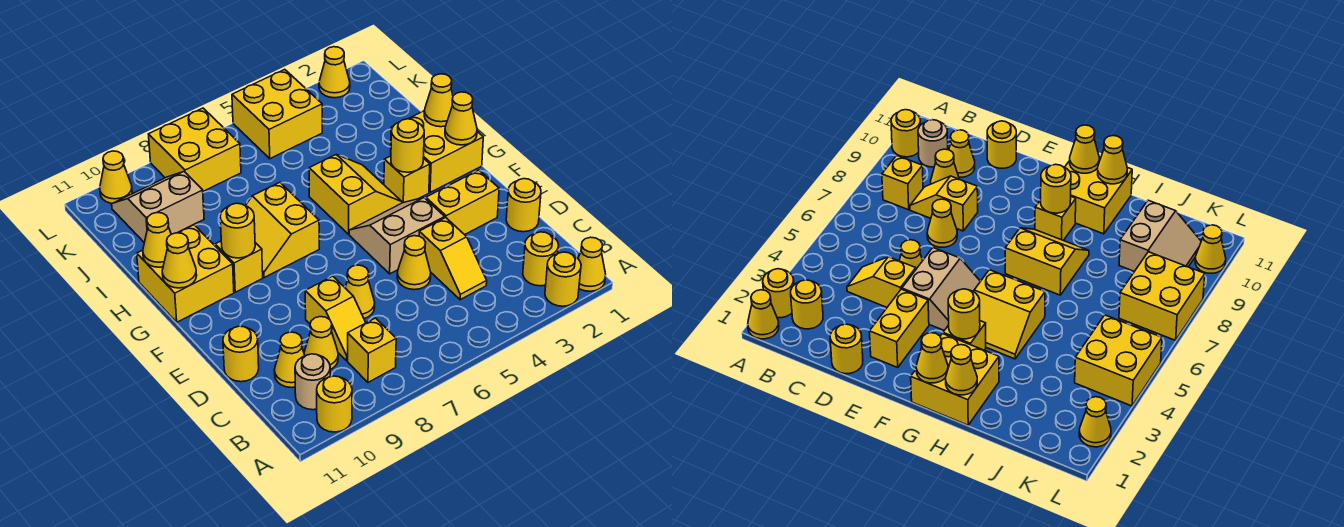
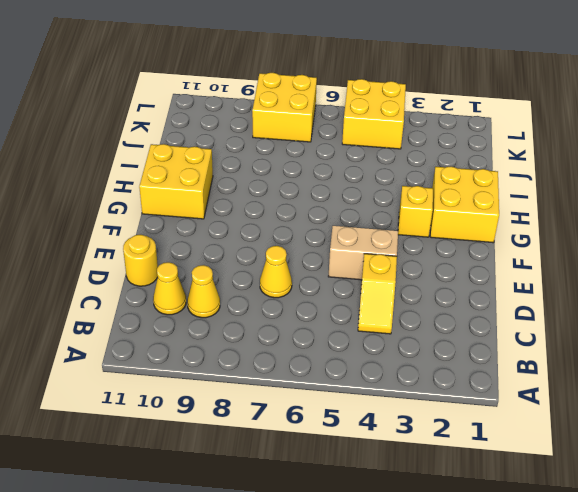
none -> yellow 1x1 cone [578,237,606,291]
none -> yellow 1x1 round brick [545,252,581,306]
none -> yellow 1x1 round brick [317,376,352,432]
none -> yellow 1x1 round brick [523,232,558,286]

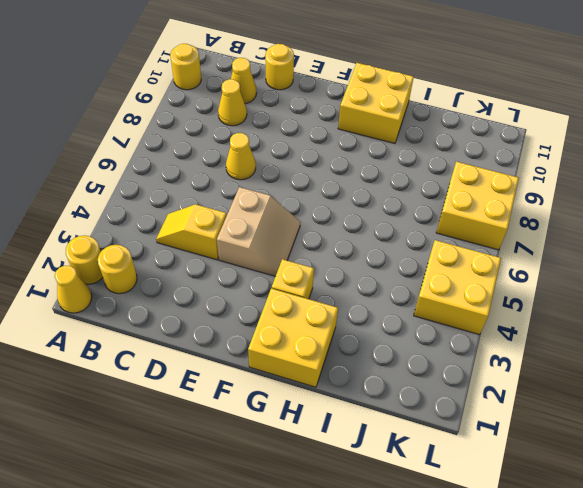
none -> yellow 1x1 brick [348,318,396,382]
none -> tan 1x1 round brick [295,354,330,410]
none -> yellow 1x2 slope [305,276,366,361]
none -> yellow 1x1 round brick [506,179,541,232]

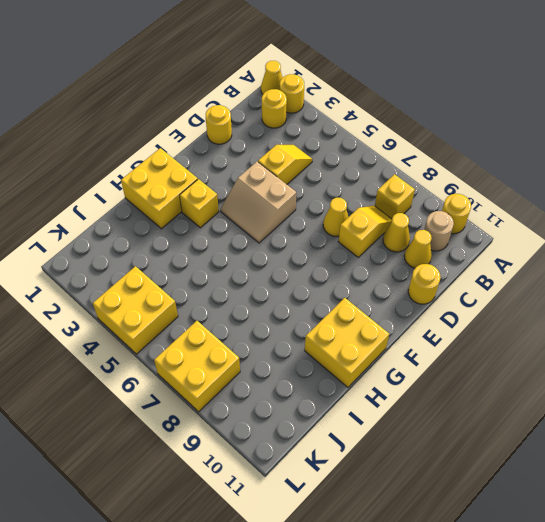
none -> yellow 1x1 cone [397,236,431,290]
none -> yellow 1x2 brick [426,170,499,235]
none -> yellow 2x2 slope [309,155,402,234]
none -> yellow 2x2 slope [245,182,319,278]

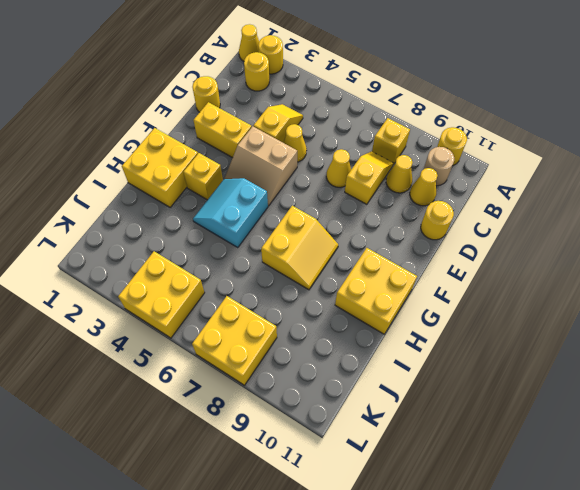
cyan 2x2 slope [193,178,268,248] -> yellow 2x2 slope [309,155,402,234]
none -> yellow 1x1 brick [215,241,263,292]
none -> tan 2x2 slope [112,172,204,242]
none -> yellow 1x1 cone [319,47,350,98]
none -> yellow 1x1 cone [100,151,132,203]

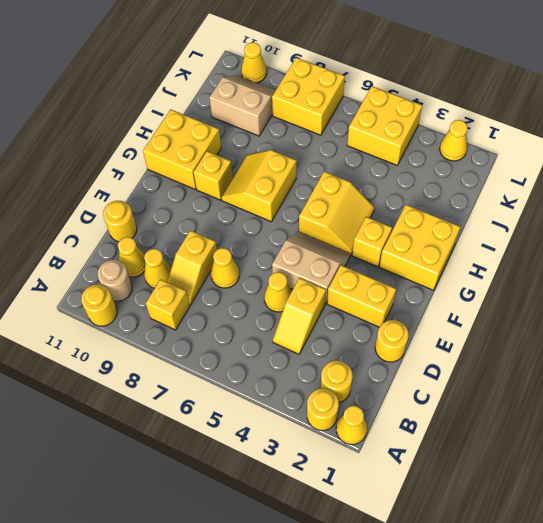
none -> yellow 1x1 cone [445,92,477,145]
none -> yellow 1x1 round brick [391,119,424,172]
none -> yellow 1x1 round brick [220,203,255,258]
none -> yellow 1x1 cone [162,233,197,288]

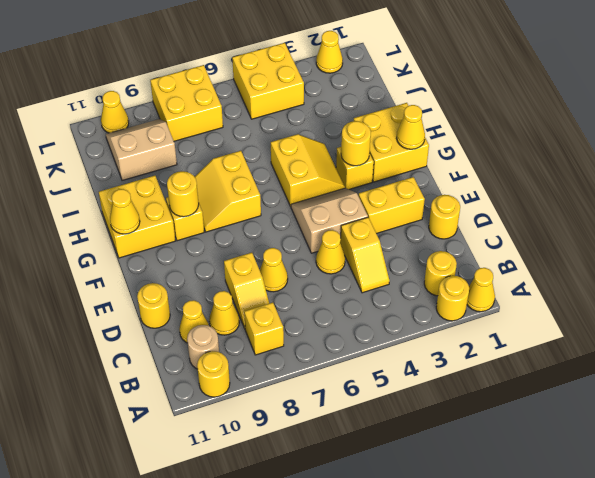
none -> yellow 1x1 cone [424,74,453,127]
none -> yellow 1x1 cone [143,213,171,267]

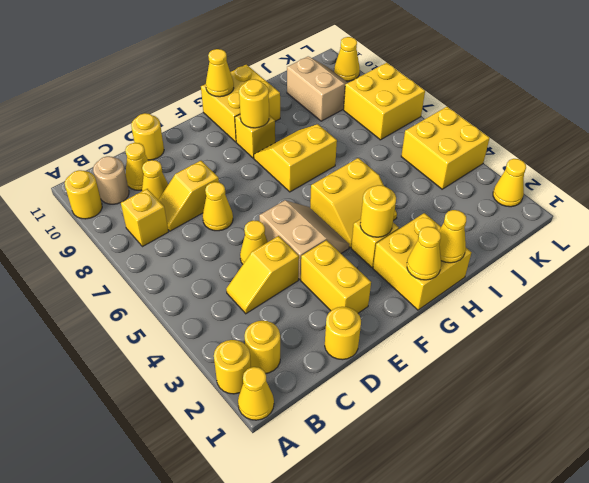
none -> yellow 1x1 cone [143,213,171,267]

